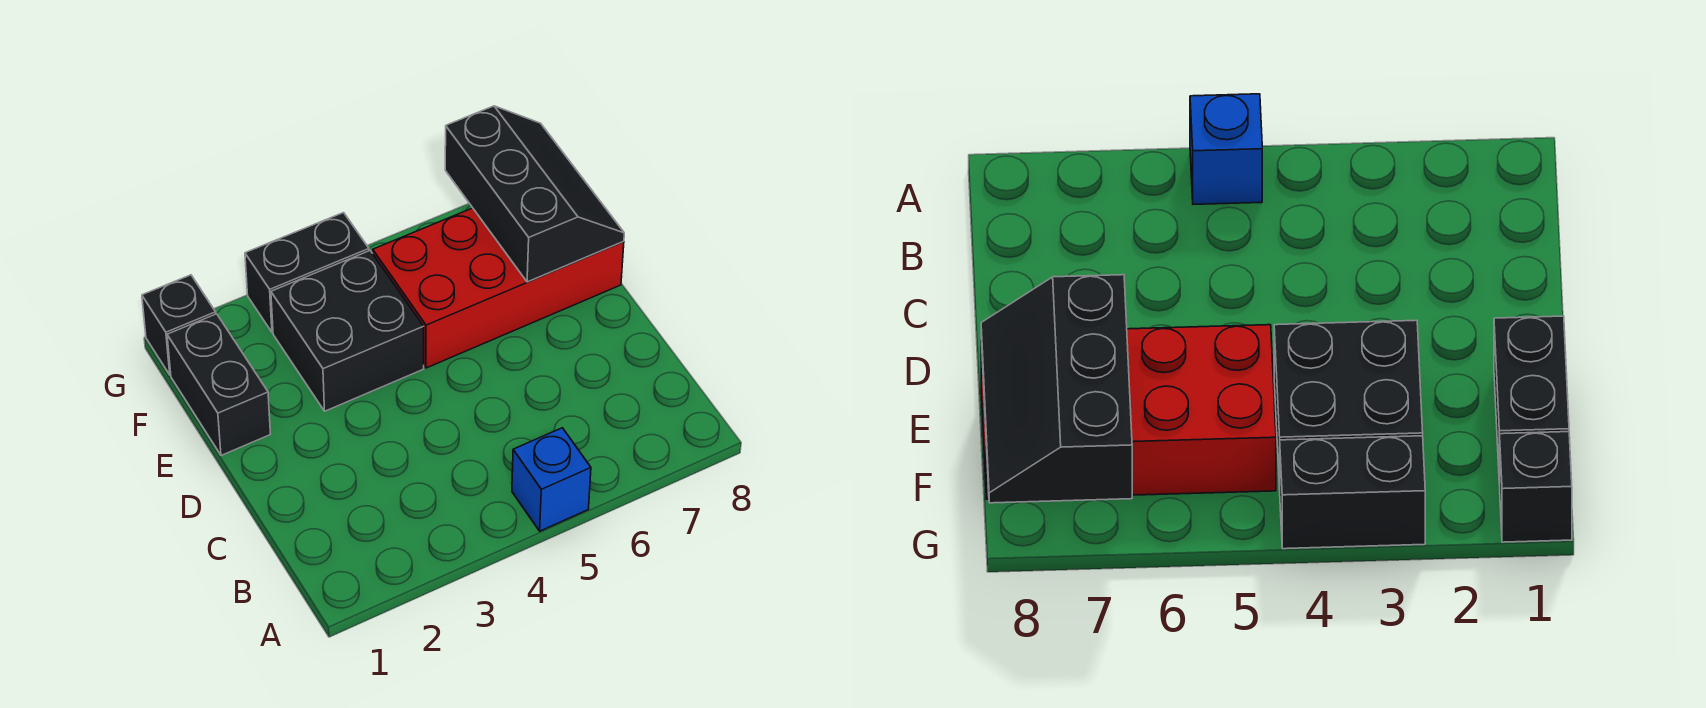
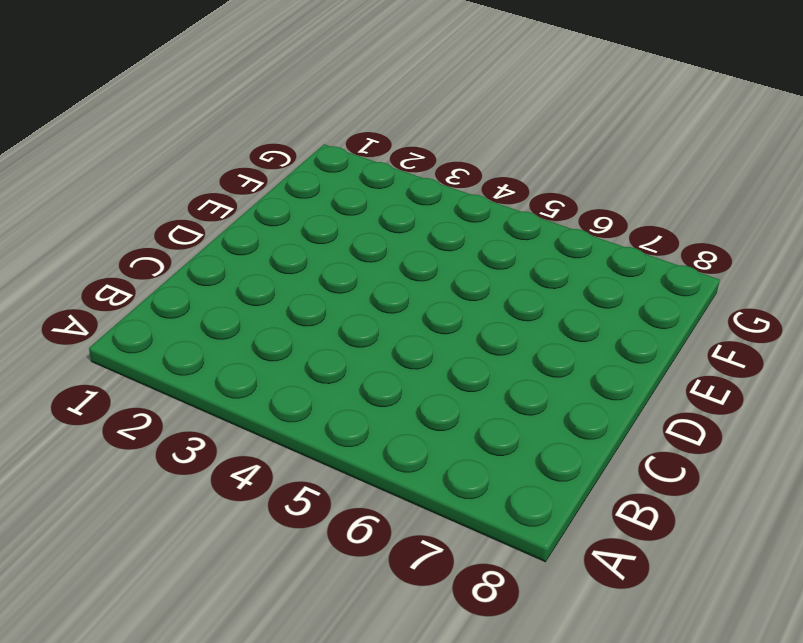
none -> blue 1x1 brick [512,428,591,531]
none -> black 1x2 brick [167,314,270,455]

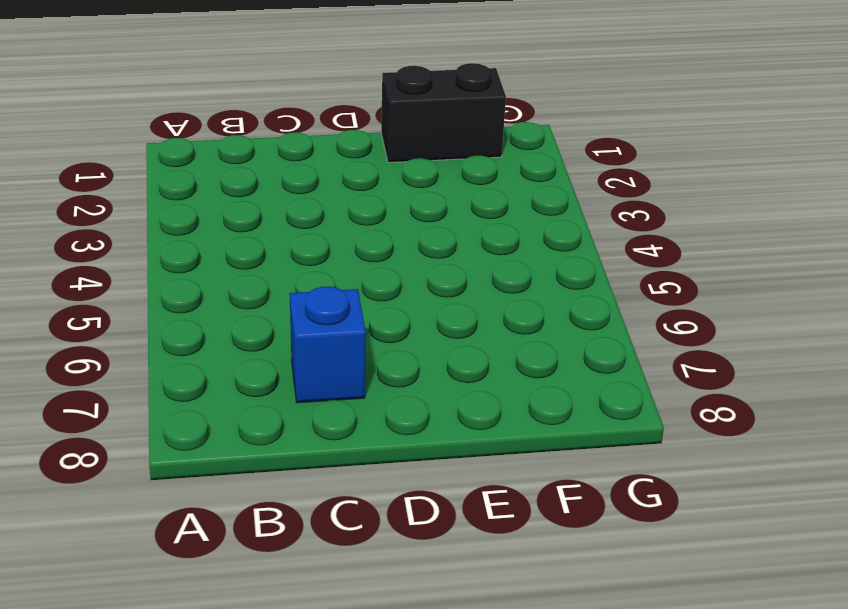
blue 1x1 brick [290,286,366,403] -> blue 1x1 brick moved to [512,428,591,531]
none -> black 2x2 brick [271,251,424,411]
none -> red 2x4 brick [373,208,624,368]

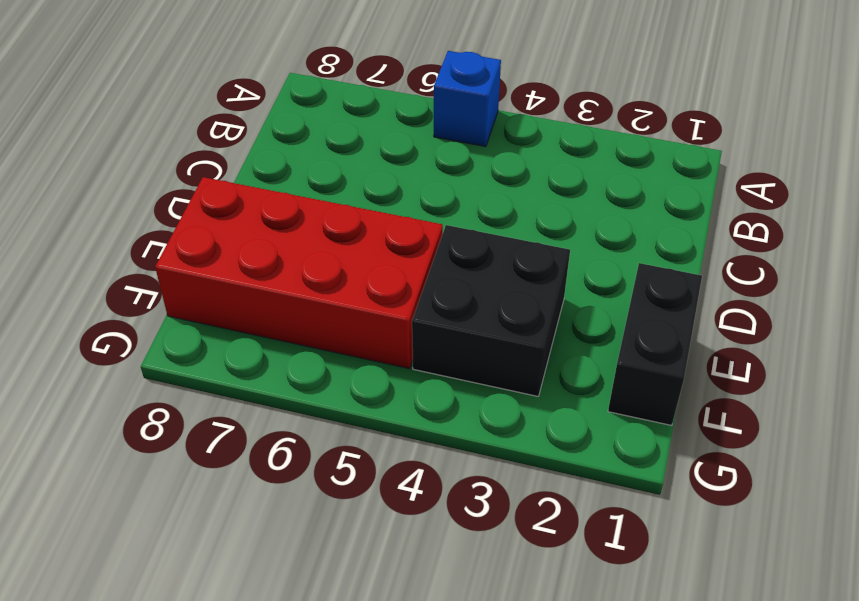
none -> black 1x1 brick [142,275,216,375]
none -> black 1x2 brick [245,213,369,332]

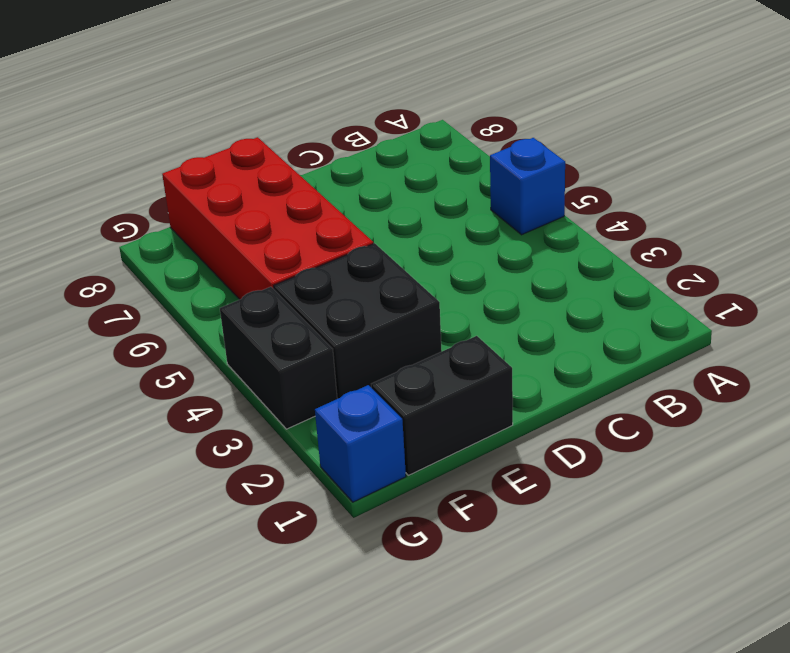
blue 1x1 brick [315,385,406,502] -> black 1x1 brick [142,275,216,375]
none -> black 2x3 slope [445,106,624,282]

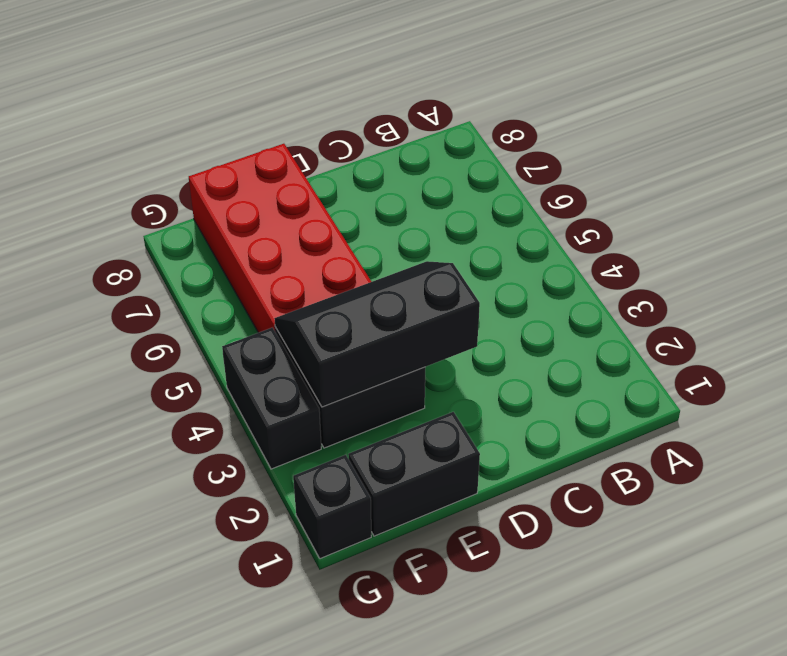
black 2x3 slope [274,261,480,407] -> black 2x3 slope moved to [445,106,624,282]
none -> blue 1x1 brick [512,428,591,531]

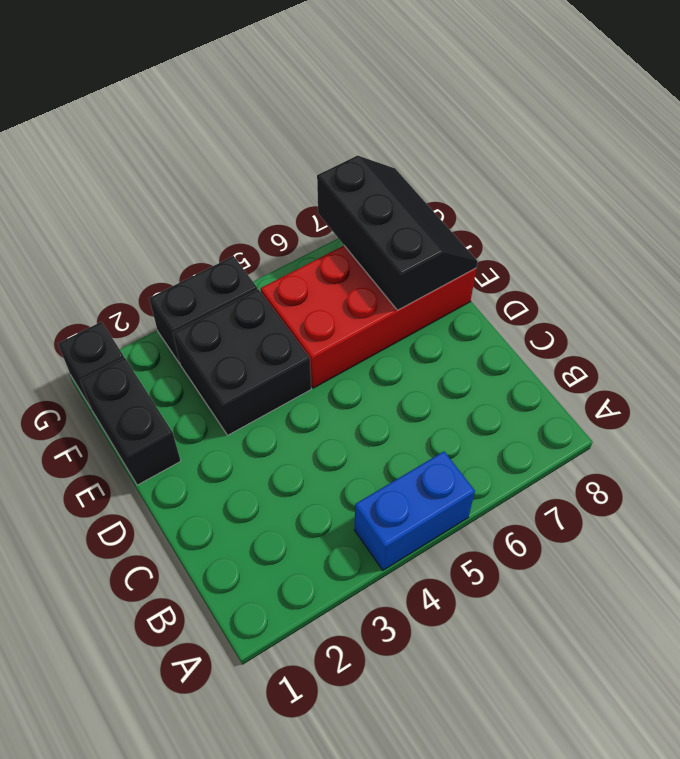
blue 1x2 brick [355,452,475,570] -> blue 1x1 brick [512,428,591,531]

